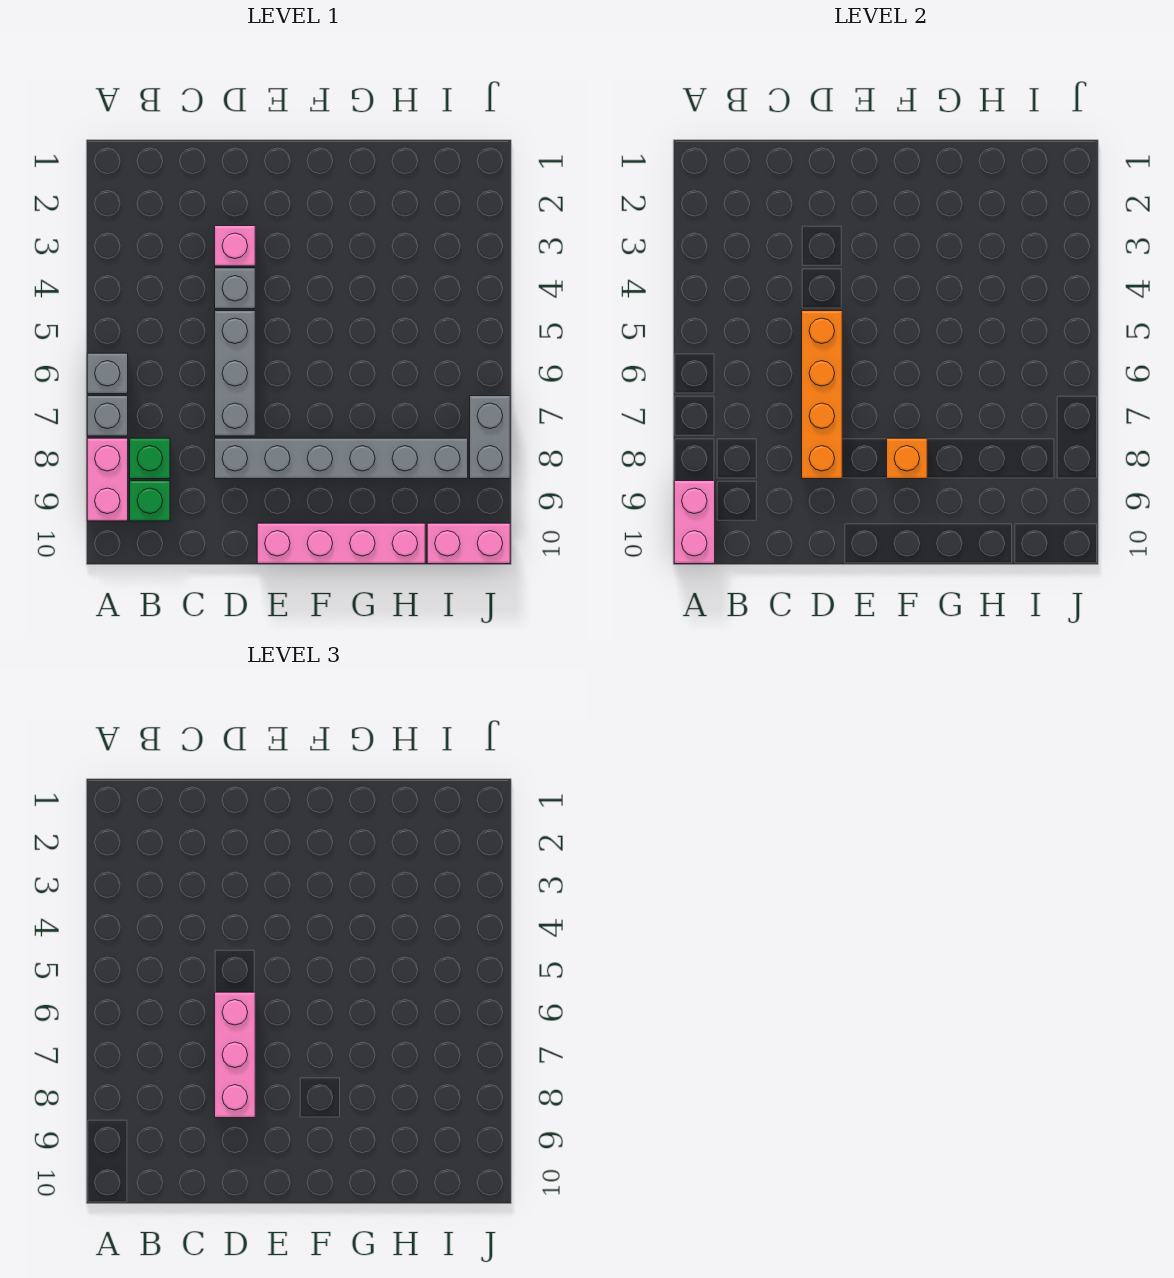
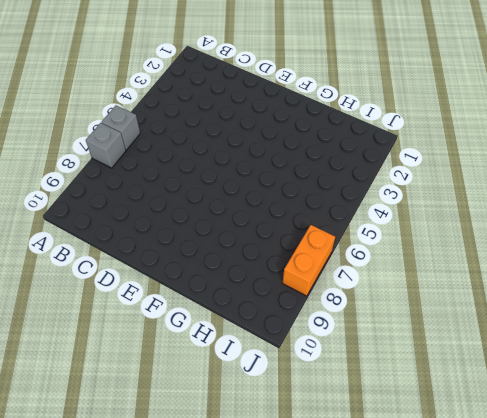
orange 1x2 brick [283,225,335,296] -> grey 1x2 brick [470,396,510,479]
none -> pink 1x2 brick [87,438,128,521]
none -> green 1x1 brick [130,438,170,479]
none -> green 1x1 brick [130,481,170,521]

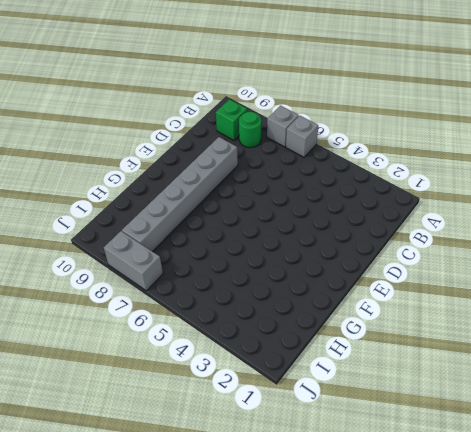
green 1x1 round brick [239,112,261,148] -> green 1x1 brick [130,438,170,479]
none -> pink 1x2 brick [87,438,128,521]
none -> pink 1x1 brick [215,226,255,266]
none -> grey 1x1 brick [215,268,255,309]

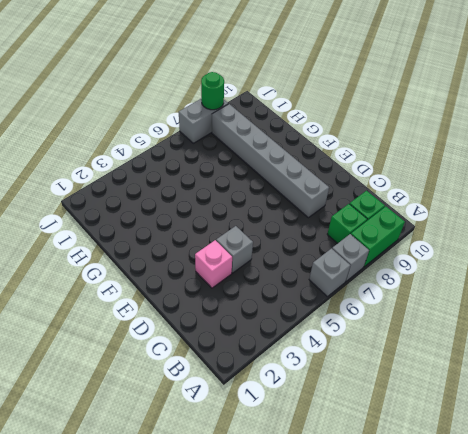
green 1x2 brick [351,207,405,267] -> pink 1x2 brick [87,438,128,521]
green 1x1 round brick [201,72,224,110] -> none
none -> grey 1x3 brick [215,311,255,436]
none -> pink 1x4 brick [257,523,425,564]
none -> pink 1x2 brick [427,523,510,564]

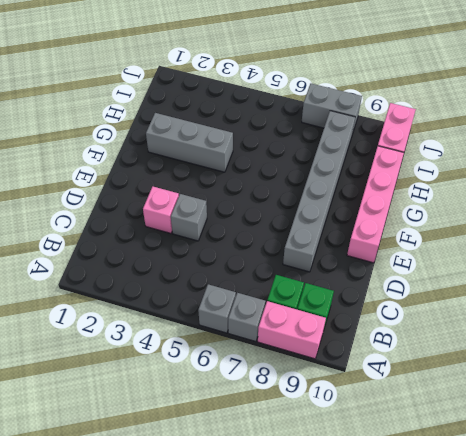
grey 1x3 brick [146,113,233,172] -> grey 1x3 brick moved to [215,311,255,436]
none -> pink 1x2 brick [674,481,715,564]
none -> orange 1x4 brick [802,311,842,479]
none -> orange 1x1 brick [887,438,927,479]

